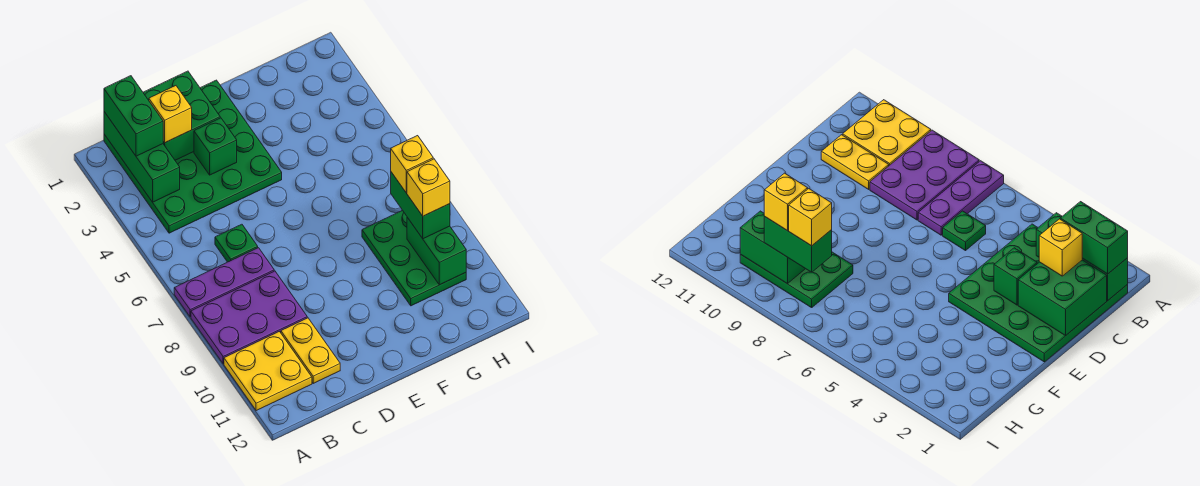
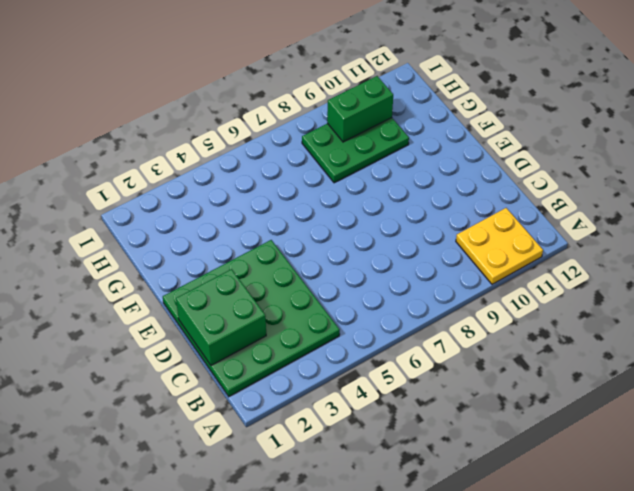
none -> purple 1x3 plate [174,248,274,317]
none -> purple 2x3 plate [191,271,307,364]
none -> green 1x1 plate [215,224,258,262]

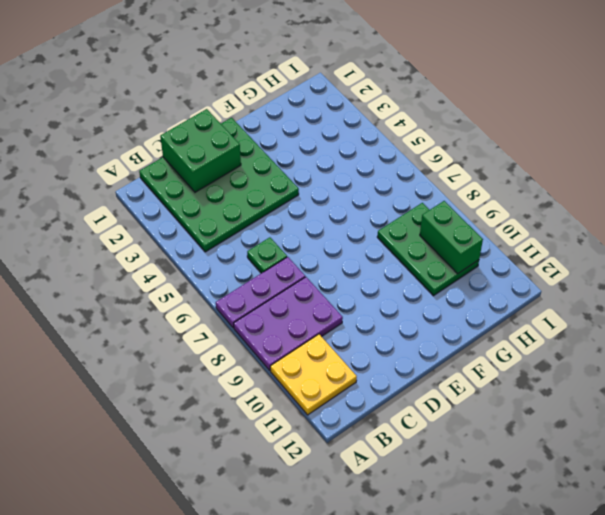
none -> yellow 1x2 plate [281,318,340,383]
none -> green 1x3 brick [104,112,180,202]
none -> green 1x1 brick [194,118,237,175]

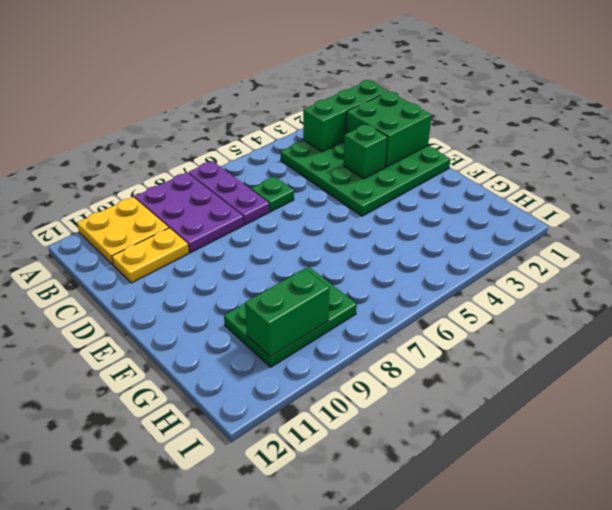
none -> green 1x2 brick [104,76,163,156]
none -> yellow 1x1 brick [149,86,192,143]
none -> green 1x2 brick [391,172,450,239]

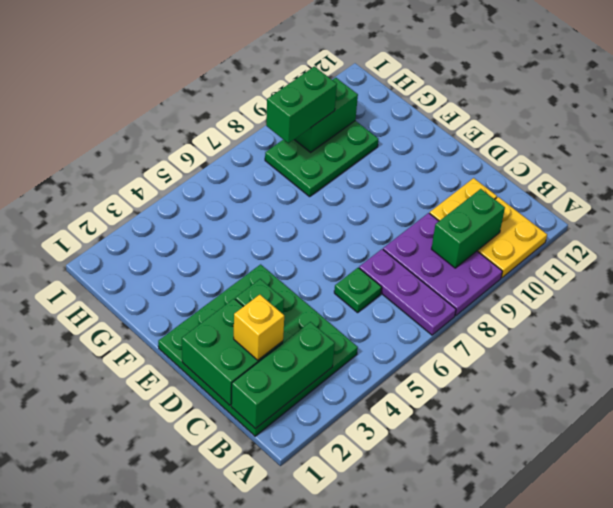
green 1x2 brick [432,189,505,268] -> green 1x2 brick moved to [104,76,163,156]
none -> yellow 1x1 brick [391,136,433,193]
none -> yellow 1x1 brick [407,159,450,216]

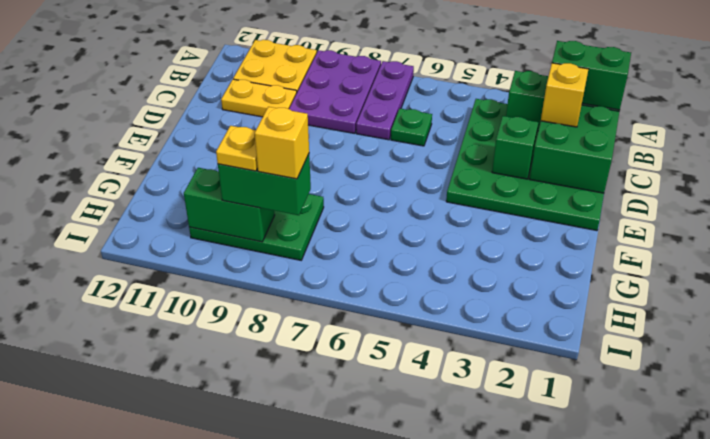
yellow 1x1 plate [216,126,258,171] -> yellow 1x1 brick [407,159,450,216]

